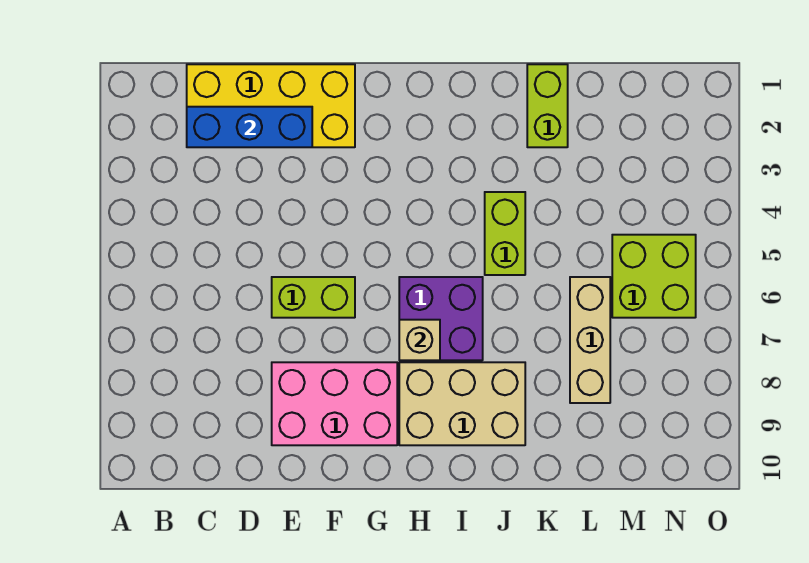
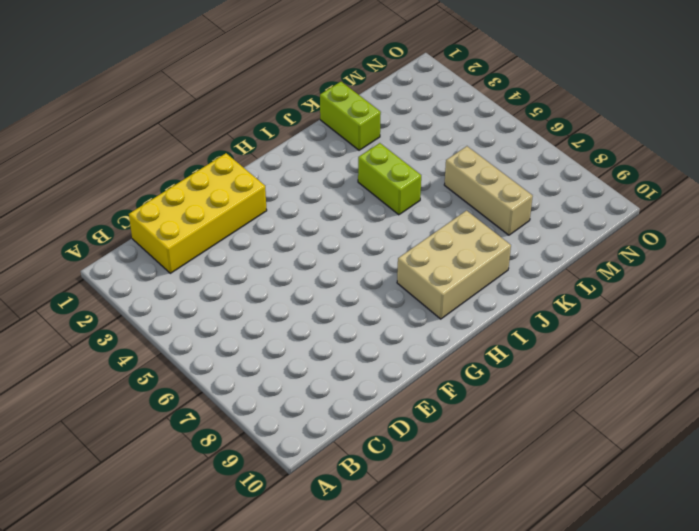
none -> lime 1x2 brick [272,277,355,318]
none -> pink 2x3 brick [272,362,397,445]

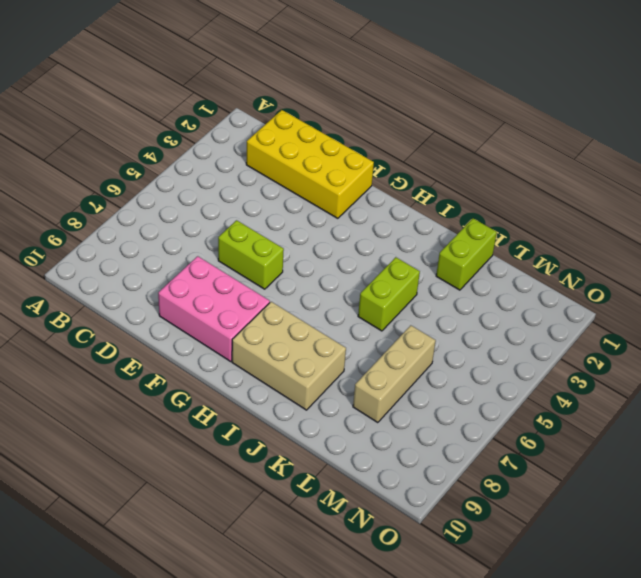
none -> purple 2x2 brick [399,277,483,360]
none -> lime 2x2 brick [612,235,696,318]

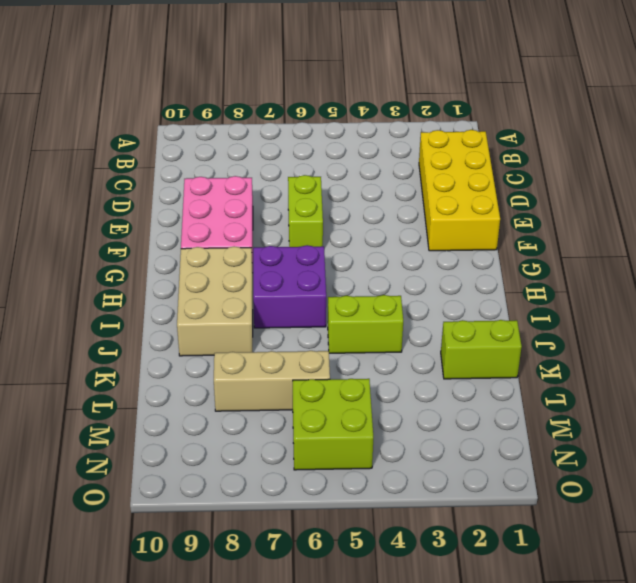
none -> blue 1x3 brick [187,107,312,147]
none -> tan 1x1 brick [399,320,440,360]

